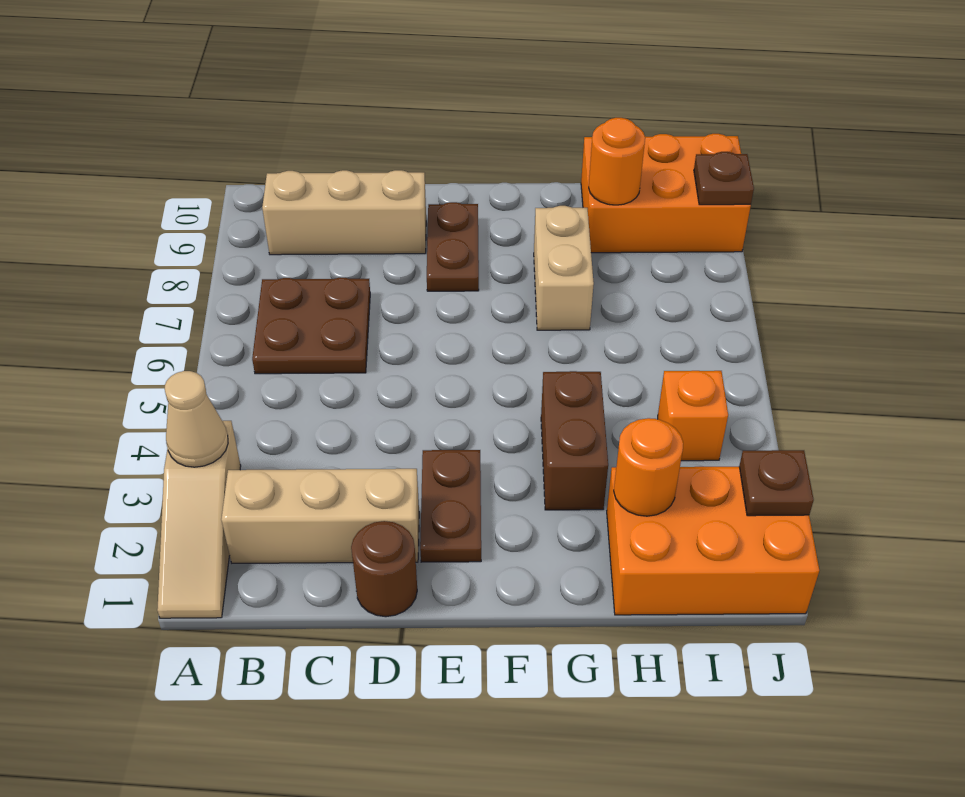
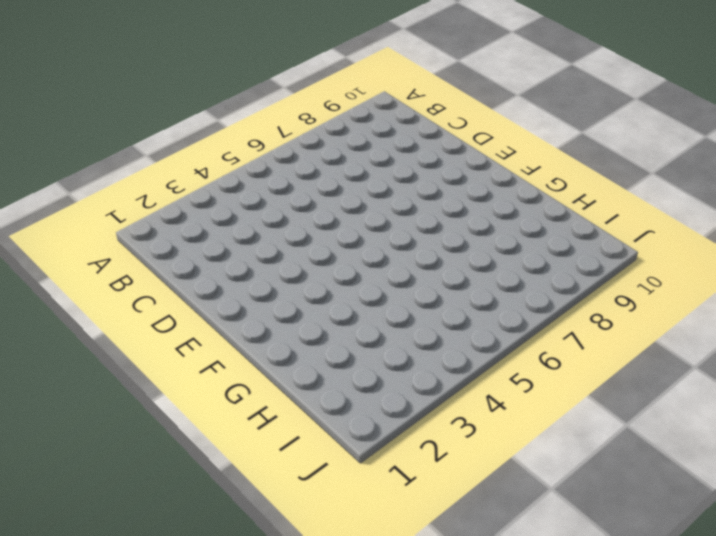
none -> tan 1x3 slope [157,421,241,618]
none -> tan 1x3 brick [221,469,419,563]
none -> brown 2x2 plate [252,278,370,374]

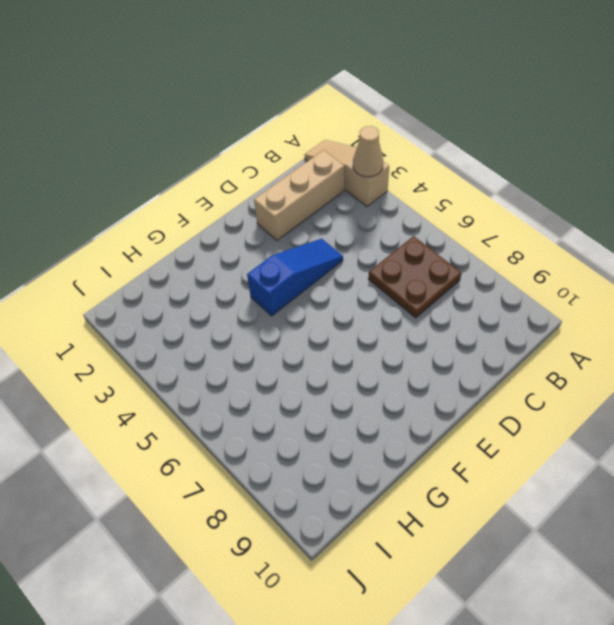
blue 1x3 slope [247,239,343,316] -> none
none -> tan 1x3 brick [262,170,426,255]
none -> brown 1x1 round brick [351,521,417,617]
none -> brown 1x2 plate [420,450,481,562]

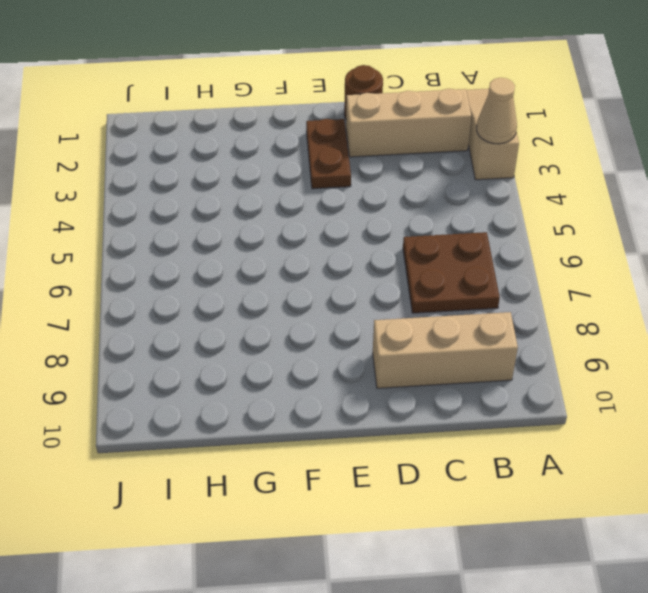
none -> brown 1x2 plate [427,202,479,291]
none -> brown 1x2 brick [541,371,608,510]
none -> tan 1x2 brick [534,206,594,330]

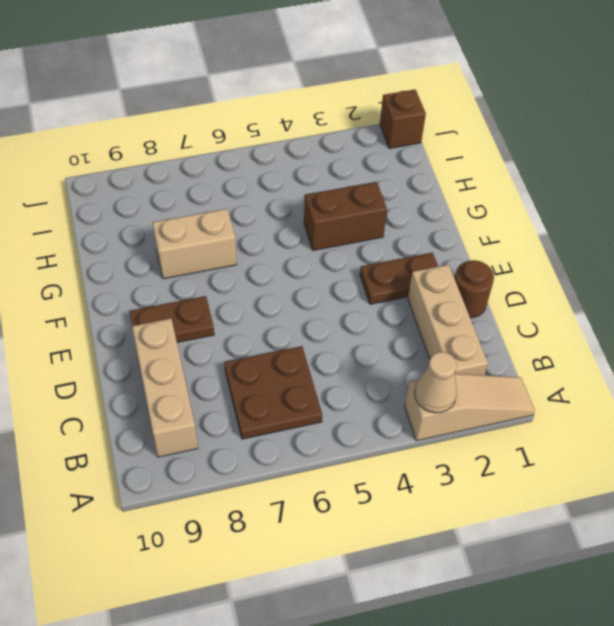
brown 1x1 brick [380,89,426,149] -> orange 2x3 brick [607,467,819,615]
none -> orange 2x3 brick [581,134,751,253]
none -> orange 1x1 brick [658,371,728,461]
none -> orange 1x1 round brick [614,418,683,516]

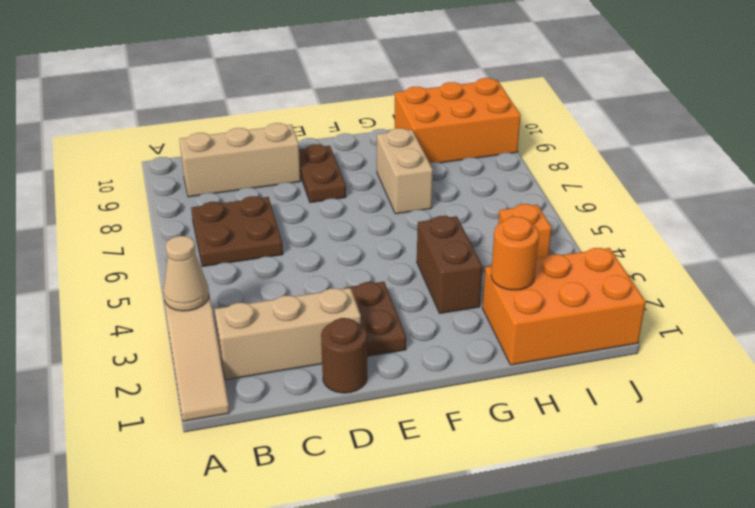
none -> orange 1x1 round brick [589,118,645,205]
none -> brown 1x1 plate [739,450,814,516]
none -> brown 1x1 plate [694,152,754,205]

